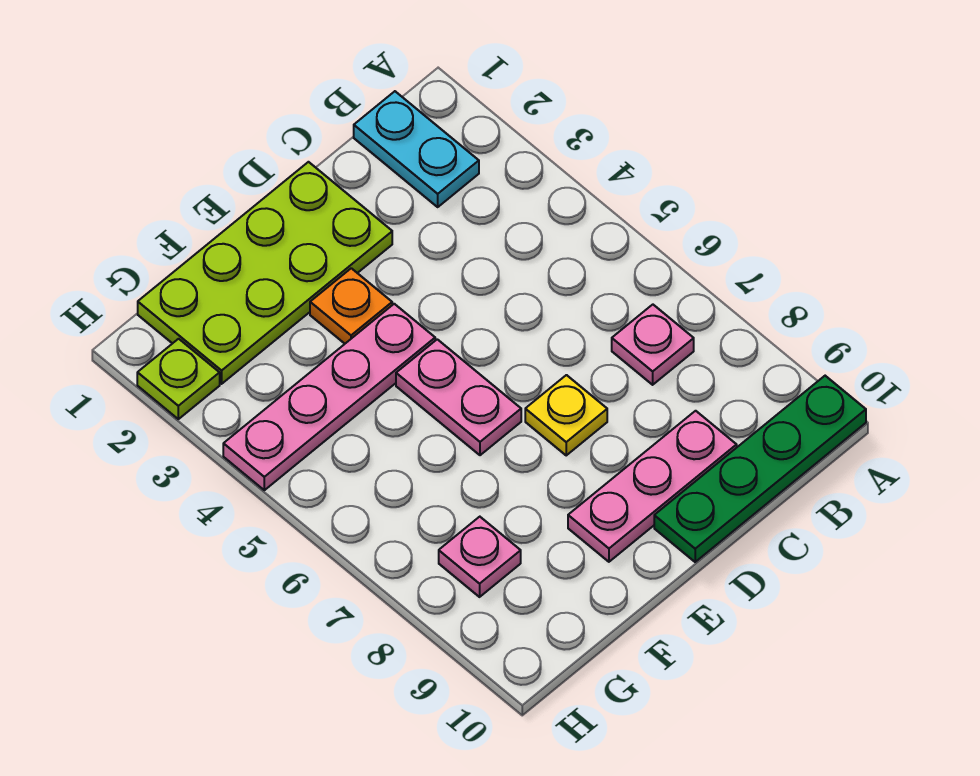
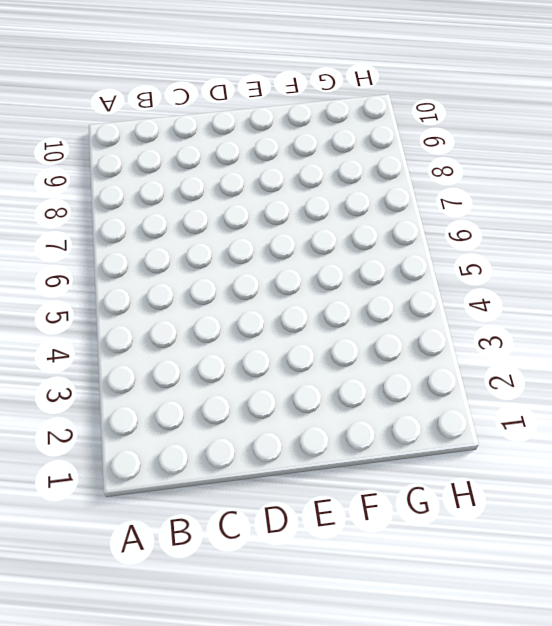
none -> green 1x4 plate [654,376,866,562]
none -> cyan 1x2 plate [354,91,479,207]

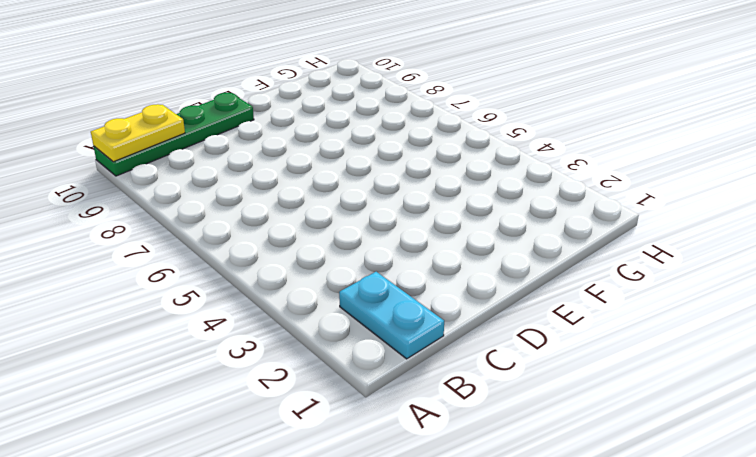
yellow 1x2 plate [91,104,185,162] -> none
none -> pink 1x1 plate [612,305,694,385]
none -> pink 1x3 plate [568,411,737,562]

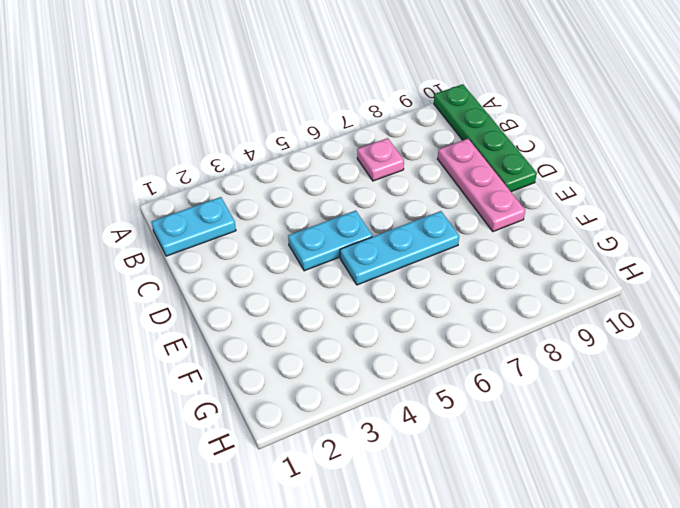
cyan 1x2 plate [288,211,373,271] -> none
cyan 1x3 plate [340,211,459,285] -> pink 1x2 plate [396,339,521,455]
none -> lime 2x4 plate [138,162,392,384]
none -> yellow 1x1 plate [525,375,607,455]

